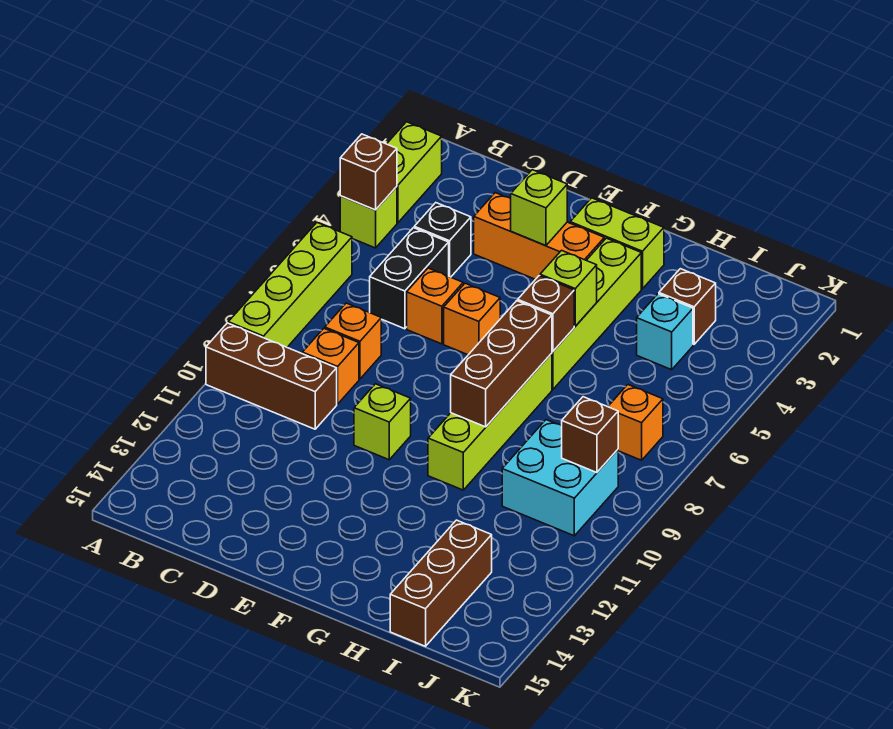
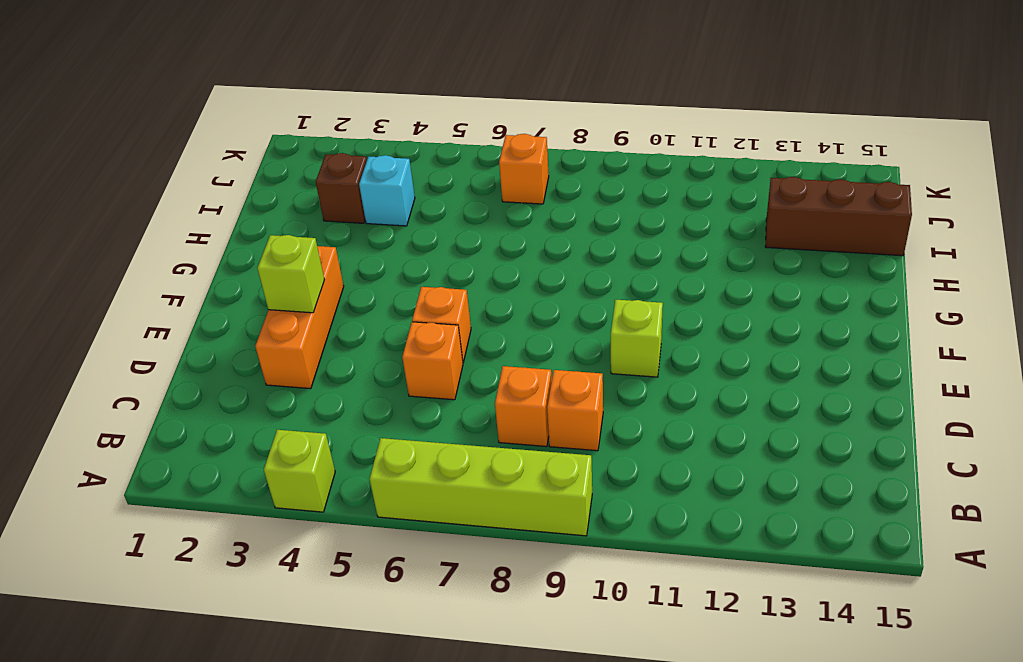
none -> lime 1x2 brick [387,122,442,223]
none -> brown 1x3 brick [206,323,337,429]
none -> black 1x1 brick [414,203,471,277]

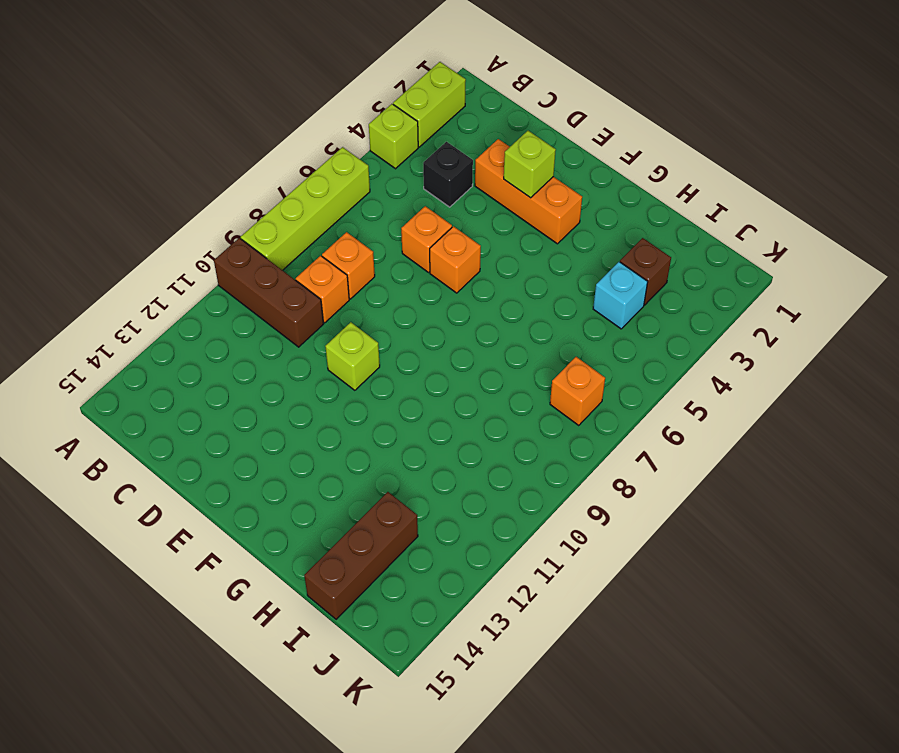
none -> black 1x2 brick [370,228,449,329]
none -> lime 1x2 brick [570,198,664,289]
none -> lime 1x4 brick [552,238,641,390]

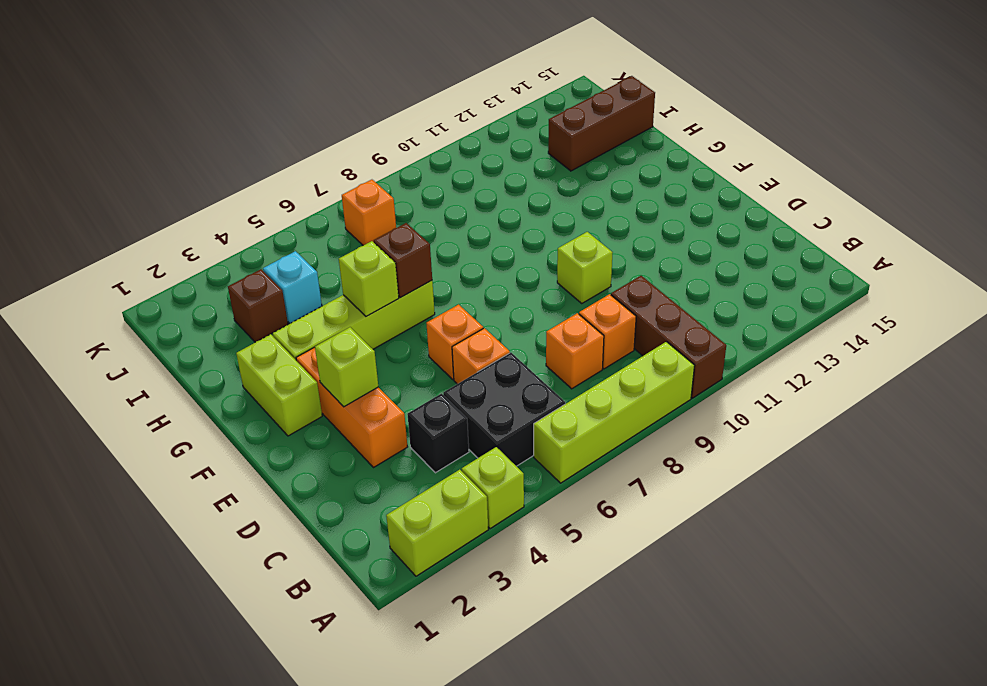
black 2x2 brick [443,353,565,466] -> black 1x2 brick [370,228,449,329]
none -> lime 1x4 brick [428,353,552,490]
none -> cyan 2x2 brick [502,420,618,536]
none -> brown 1x1 brick [340,134,397,210]

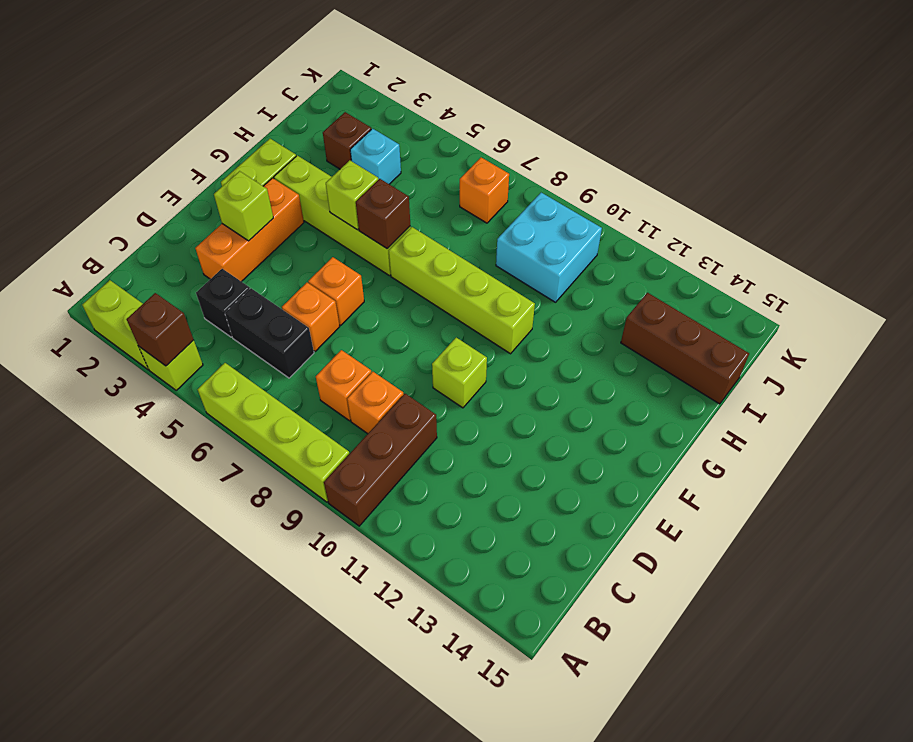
none -> brown 1x3 brick [451,301,552,427]
none -> brown 1x1 brick [562,397,618,473]

